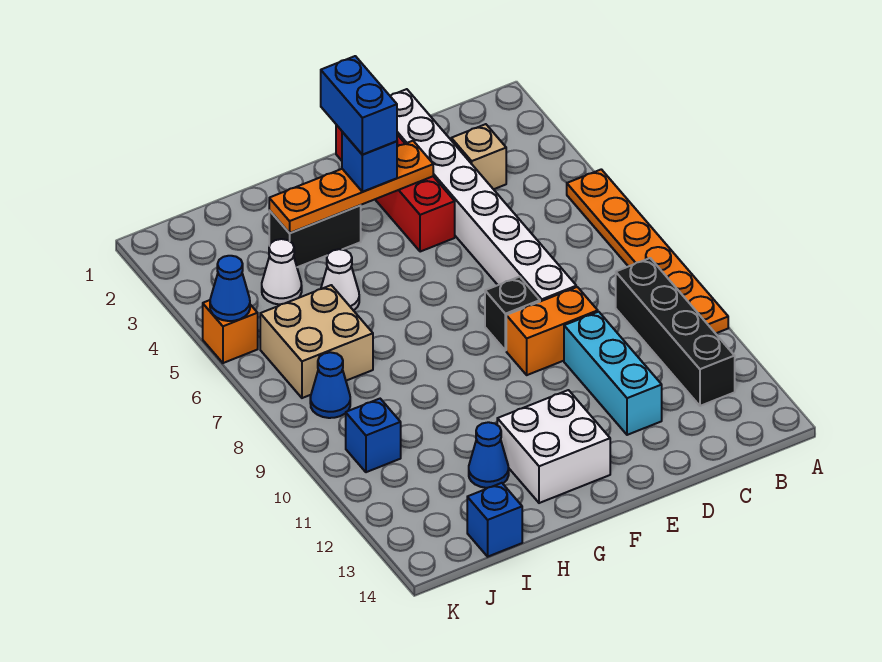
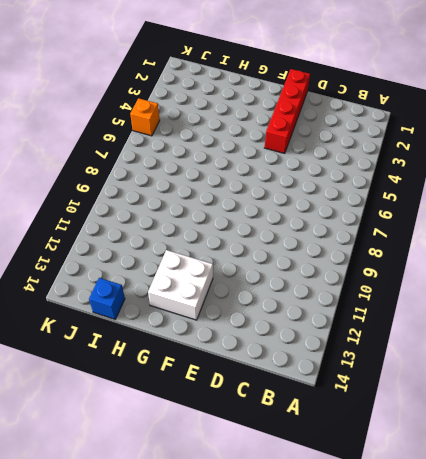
none -> orange 1x6 plate [567,169,728,333]
none -> black 1x4 brick [616,258,735,406]
none -> tan 1x1 brick [451,124,506,189]

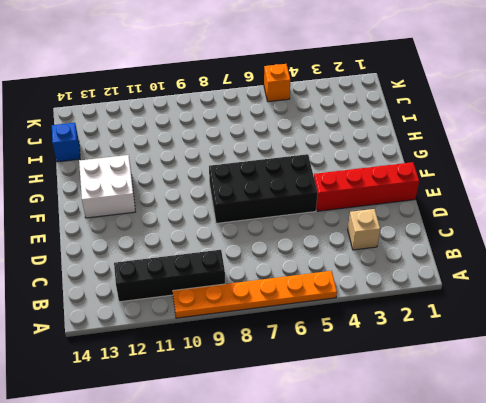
black 2x4 brick [209,154,318,223] -> black 1x1 brick [485,277,540,350]
none -> white 1x8 brick [390,89,576,301]
none -> orange 1x2 brick [506,287,598,375]
none -> cyan 1x3 brick [564,312,662,435]

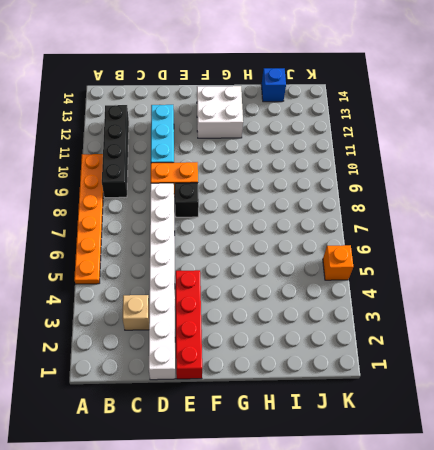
none -> black 1x2 brick [269,205,361,267]
none -> white 1x1 cone [321,249,359,311]
none -> blue 1x1 cone [469,422,509,488]

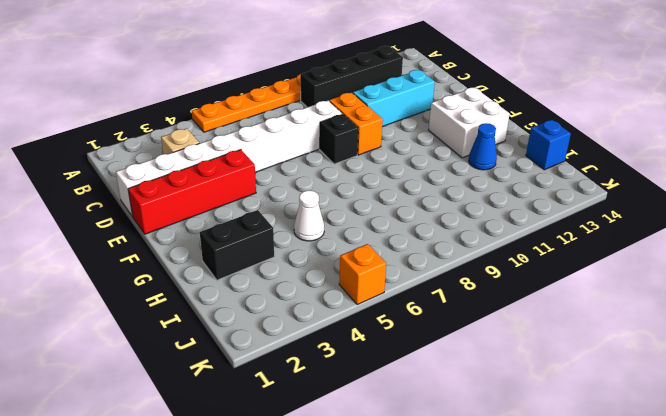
black 1x2 brick [200,210,274,280] -> black 1x2 brick turned to [269,205,361,267]
none -> white 1x1 cone [262,239,302,305]
none -> tan 2x2 brick [260,285,373,398]
none -> blue 1x1 cone [310,352,350,418]

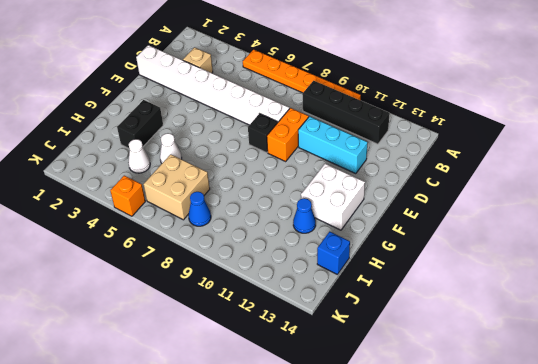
none -> red 1x4 brick [336,125,455,252]
none -> blue 1x1 brick [346,399,401,472]
none -> orange 1x4 plate [269,141,433,233]

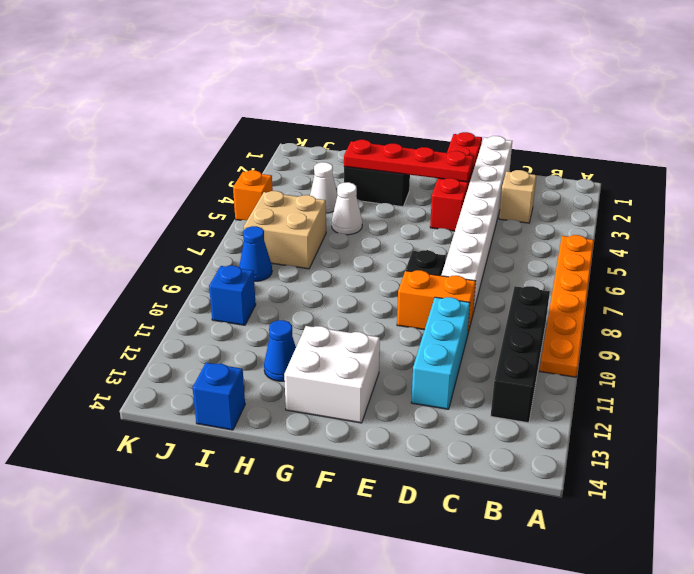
red 1x4 plate [344,140,474,182] -> orange 1x4 plate [269,141,433,233]
none -> blue 1x1 cone [210,256,250,321]
none -> blue 1x1 brick [342,132,397,192]
none -> blue 1x2 brick [321,56,397,155]

